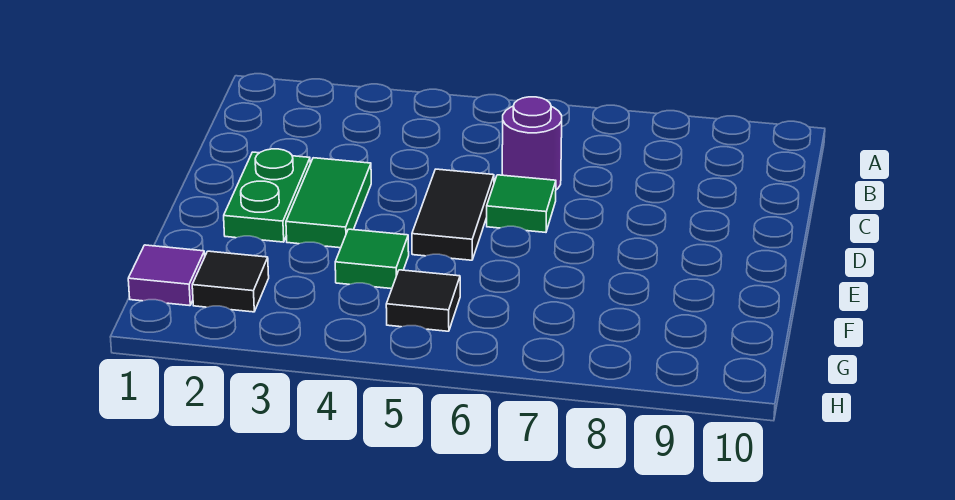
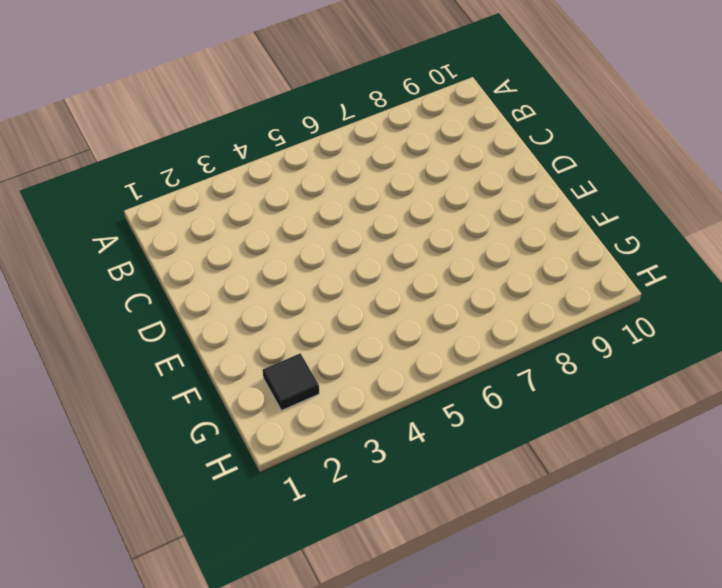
none -> purple 1x1 round brick [502,97,562,190]
none -> green 1x2 plate [224,149,310,242]

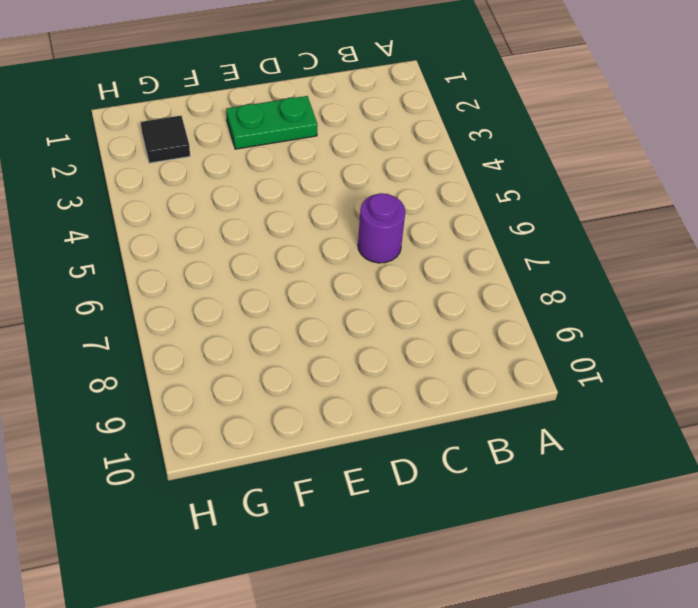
none -> green 1x2 tile [286,158,371,248]
none -> black 1x2 tile [412,169,494,260]

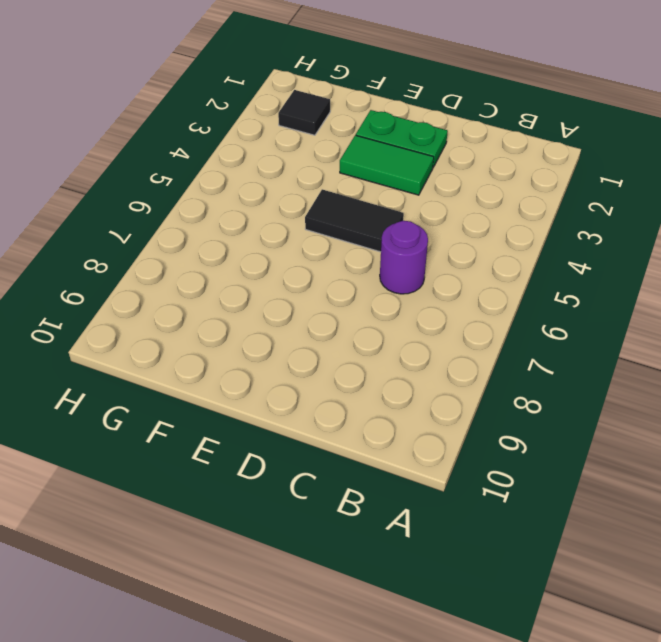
none -> green 1x1 tile [487,175,556,232]
none -> green 1x1 tile [335,229,409,289]

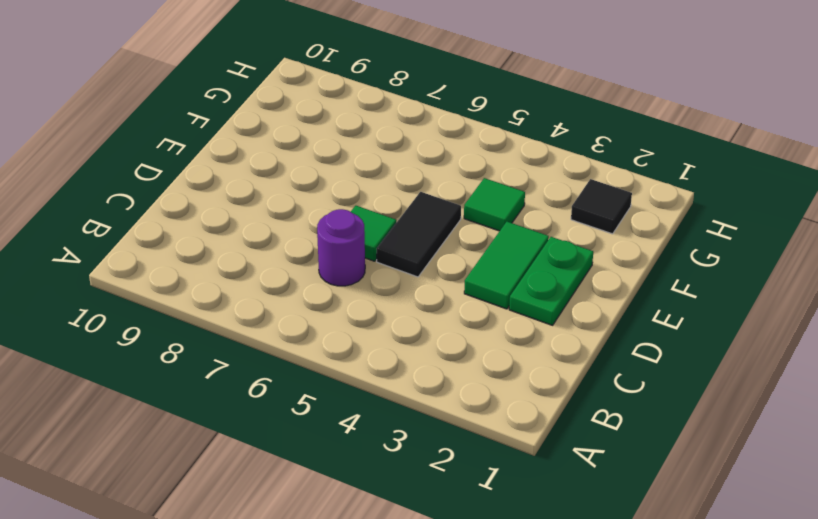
none -> purple 1x1 tile [128,245,205,306]
none -> black 1x1 tile [386,270,460,331]

